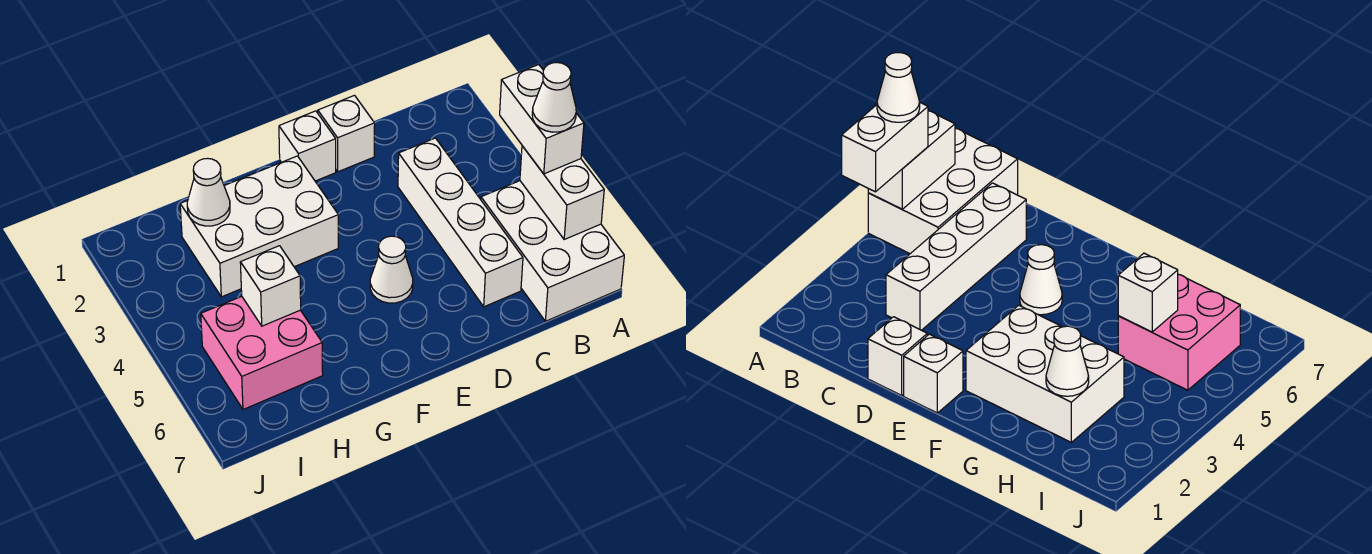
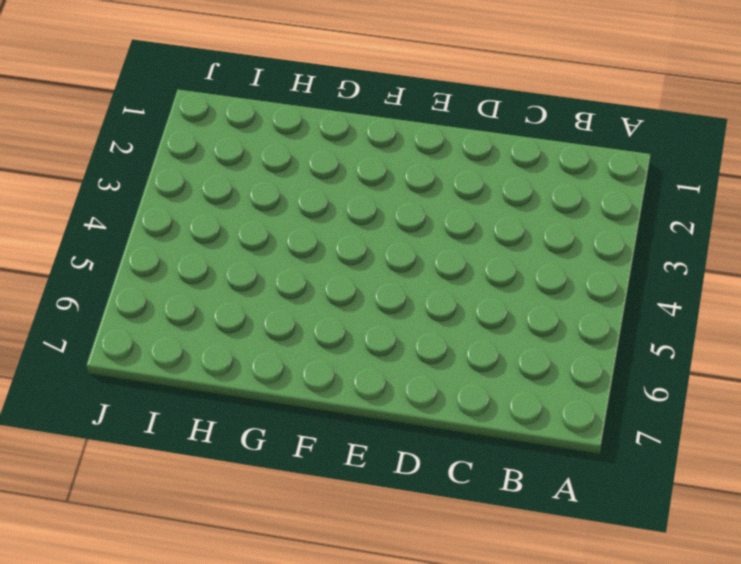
none -> white 2x3 brick [481,181,624,321]
none -> white 1x4 brick [398,138,523,307]
none -> white 1x1 brick [318,95,375,172]

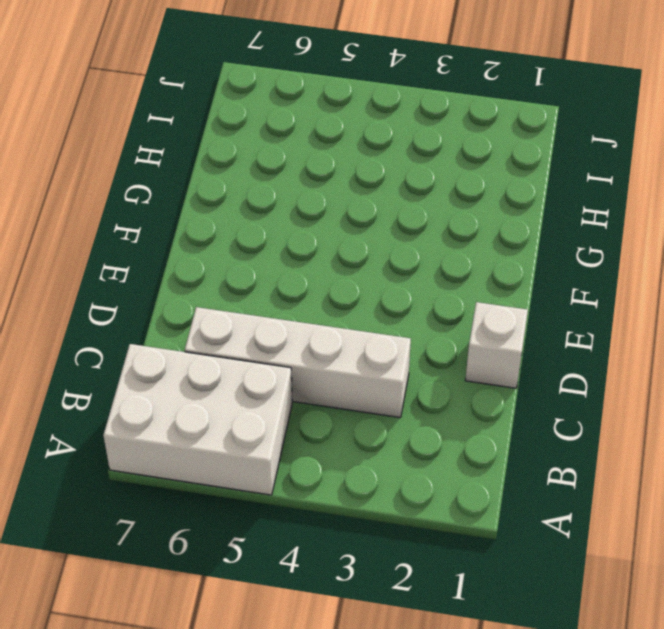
none -> white 1x1 brick [279,111,336,181]
none -> white 1x1 cone [370,236,413,303]
none -> white 2x3 brick [180,156,338,297]

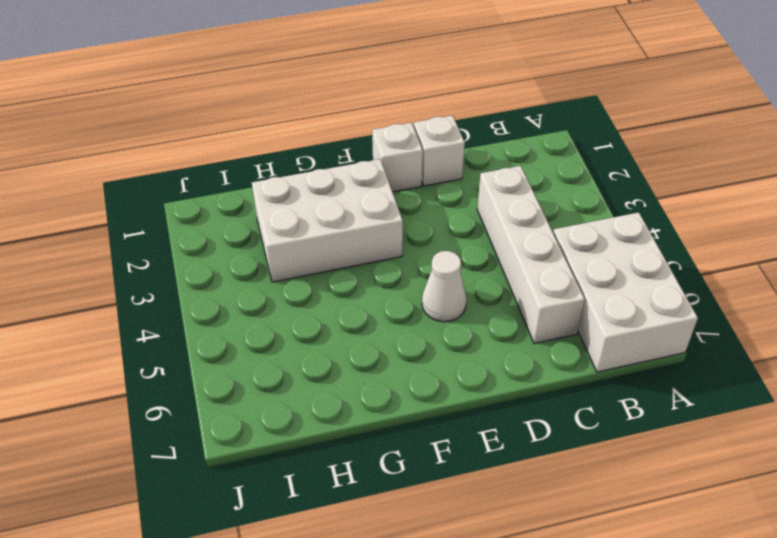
none -> pink 2x2 brick [201,296,323,409]
none -> white 1x2 brick [520,146,604,239]
none -> white 1x1 cone [187,158,230,226]

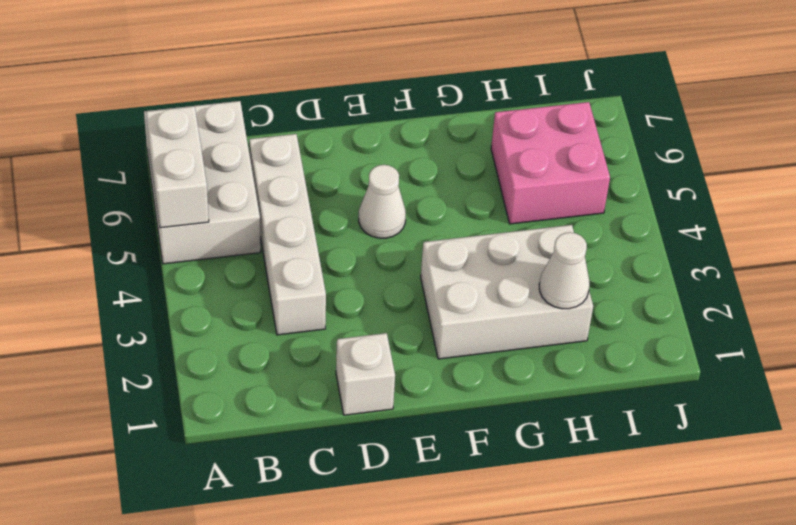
none -> white 1x1 brick [279,111,336,181]
none -> white 1x1 brick [240,246,301,326]
none -> white 1x2 brick [500,65,584,174]

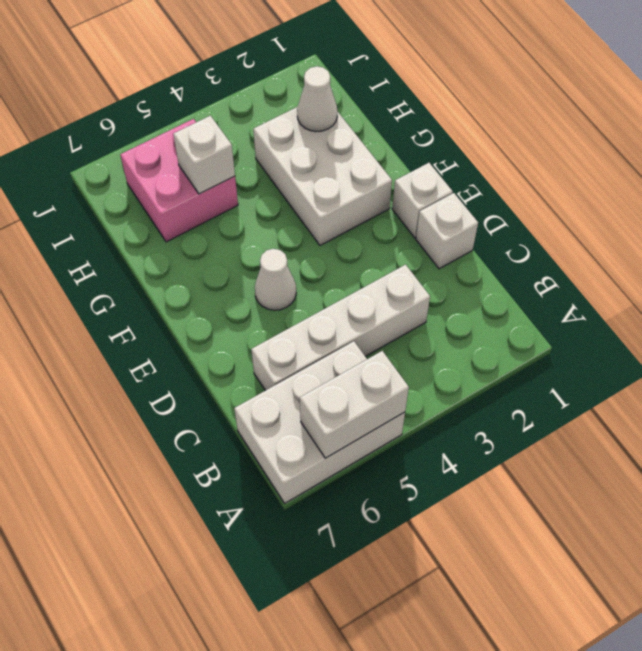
none -> white 1x2 brick [500,65,584,174]
none -> white 1x1 cone [532,63,576,132]

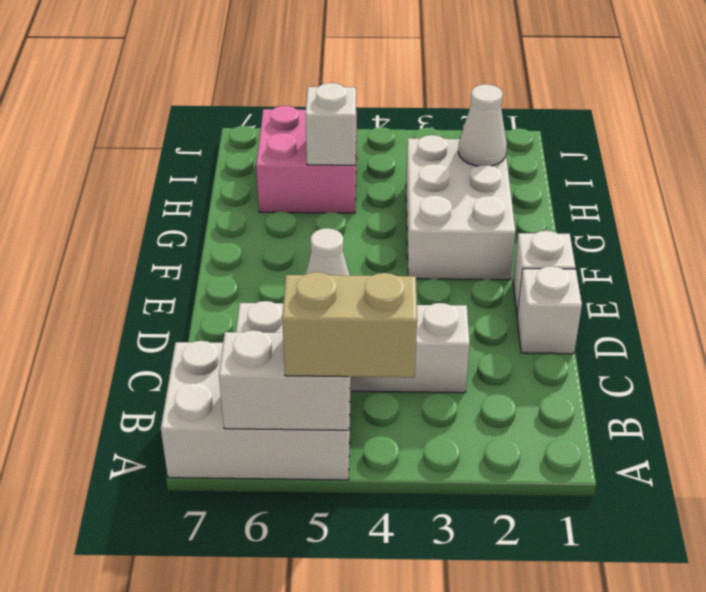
tan 1x2 brick [282,272,417,377] -> white 1x2 brick [500,65,584,174]
none -> white 1x1 cone [532,63,576,132]

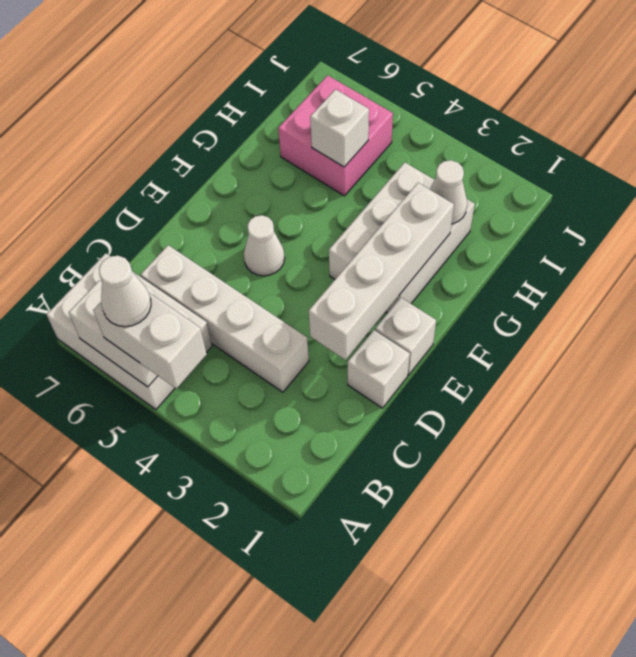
white 1x4 brick [309,183,454,360] -> none

